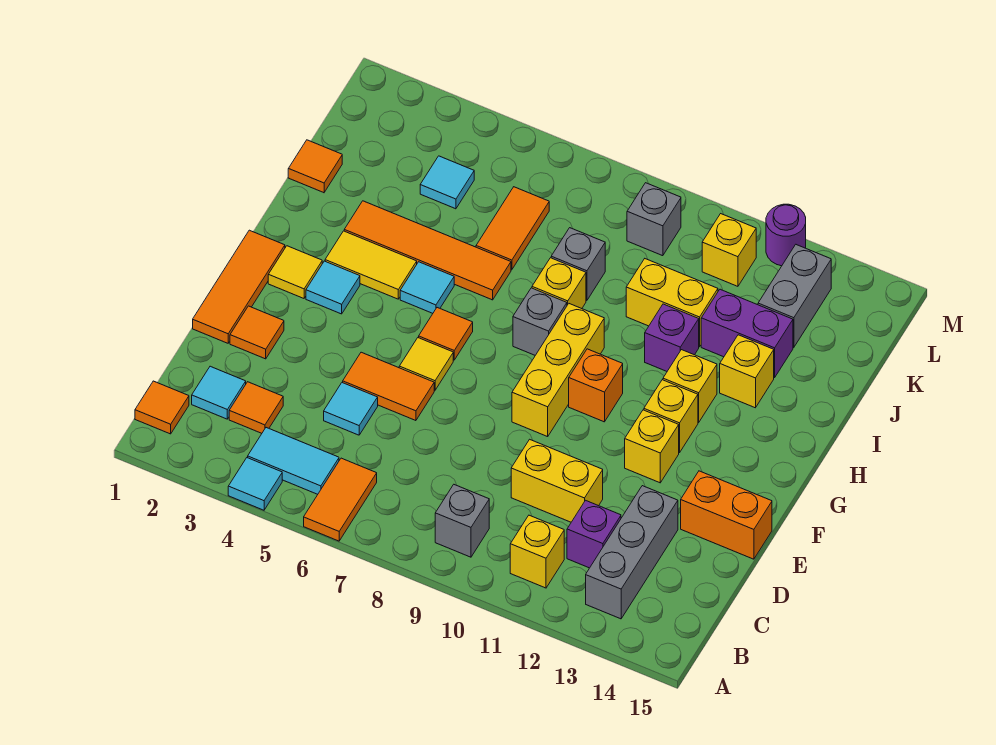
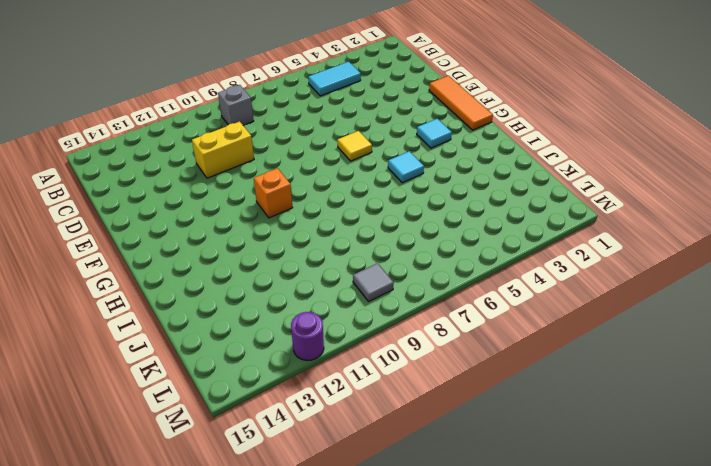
grey 1x1 tile [353,263,394,301] -> grey 1x1 brick [627,183,681,256]
none -> cyan 1x1 tile [228,458,282,510]
none -> orange 1x2 tile [304,458,377,541]
none -> orange 1x1 tile [135,381,189,434]
none -> yellow 1x1 brick [510,515,564,588]

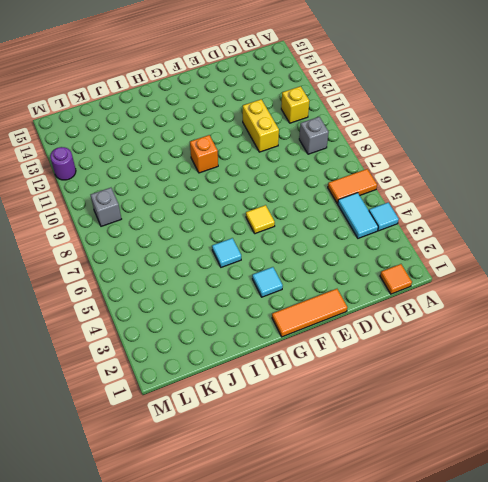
none -> grey 1x3 brick [586,486,678,619]
none -> cyan 1x1 tile [192,366,246,419]
none -> orange 1x1 tile [229,382,283,433]
none -> purple 1x1 brick [567,500,621,568]

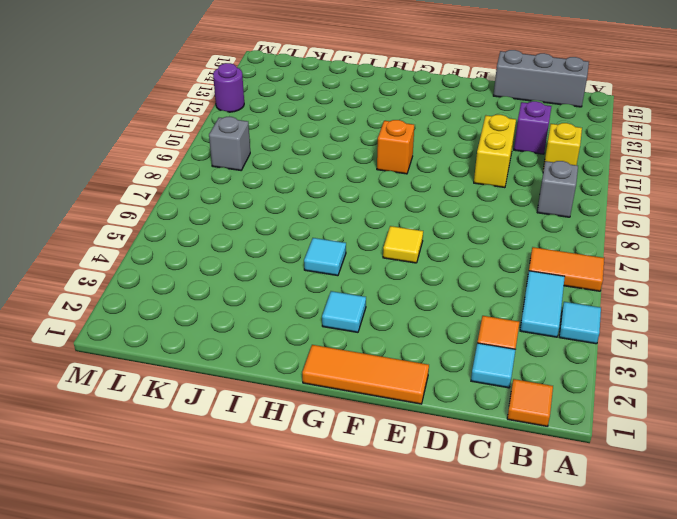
grey 1x3 brick [493,50,589,107] -> grey 1x3 brick moved to [586,486,678,619]
none -> cyan 1x1 tile [324,382,378,435]
none -> orange 1x1 tile [230,306,284,359]
none -> orange 1x2 tile [343,352,434,421]
none -> orange 1x2 brick [681,471,772,559]

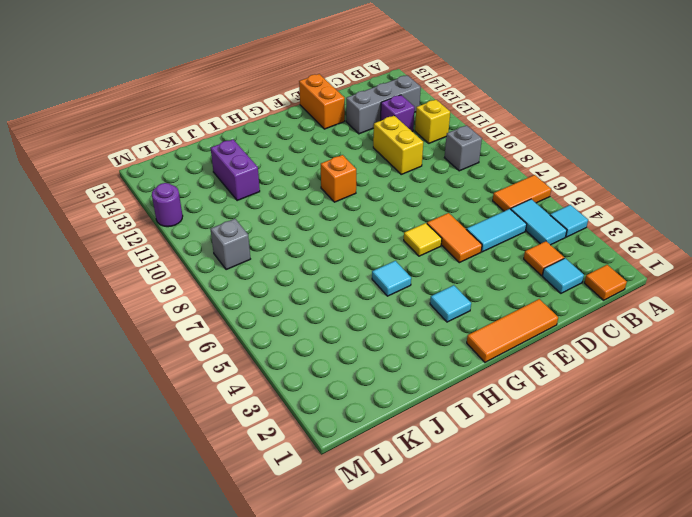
cyan 1x2 tile [466,209,527,252] -> cyan 1x1 tile [324,382,378,435]
none -> orange 1x1 tile [230,306,284,359]
none -> yellow 1x3 brick [512,304,604,437]
none -> yellow 1x1 brick [625,410,679,483]
none -> yellow 1x1 tile [268,246,322,298]

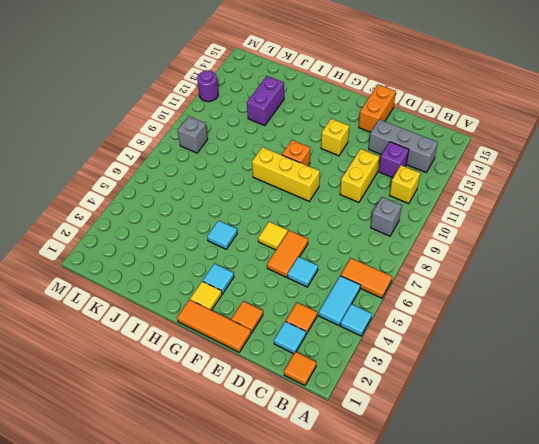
none -> orange 1x1 tile [419,308,473,360]
none -> yellow 1x1 brick [644,380,698,453]
none -> yellow 1x2 tile [325,231,417,299]
none -> grey 1x1 brick [513,288,567,355]

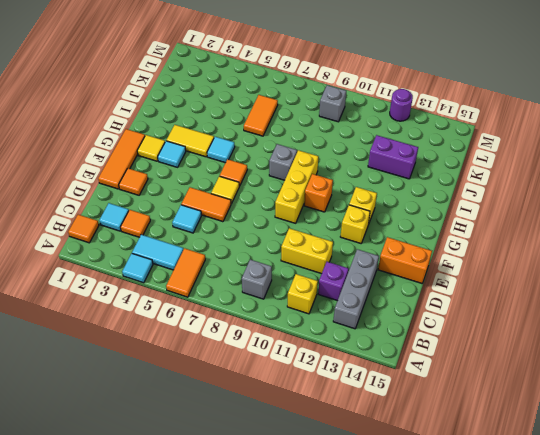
none -> yellow 1x1 brick [663,350,717,422]
none -> orange 1x4 tile [344,201,511,300]
none -> yellow 1x1 brick [532,258,586,309]
none -> purple 1x1 brick [645,304,699,371]

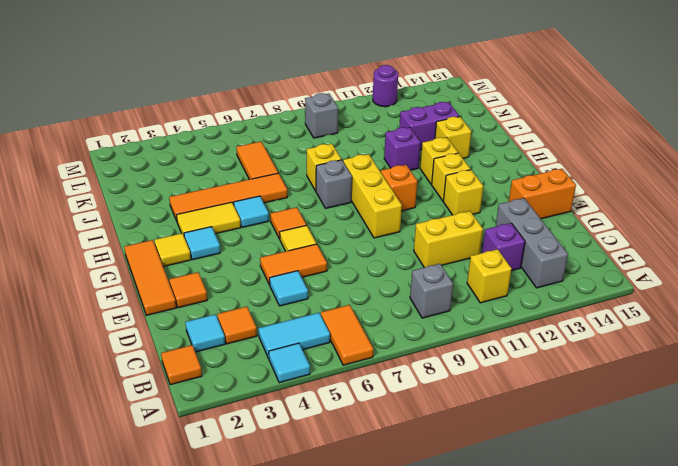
none -> orange 1x1 tile [288,140,342,193]
none -> grey 1x1 brick [551,228,605,301]
none -> yellow 1x2 brick [626,259,718,347]
none -> cyan 1x1 tile [420,156,474,209]

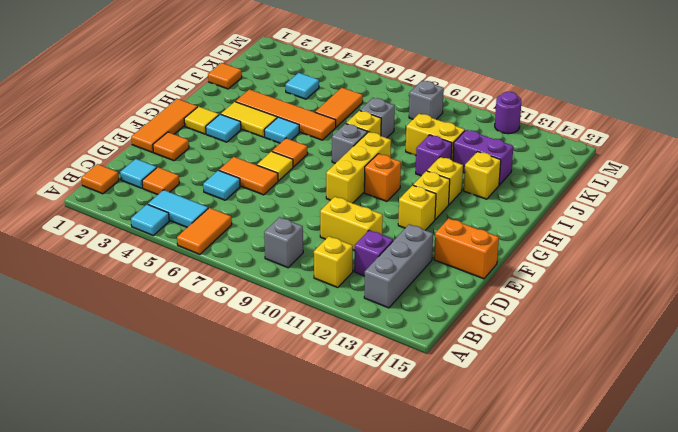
none -> grey 1x2 brick [758,245,831,347]
none -> yellow 1x1 brick [702,214,756,286]

